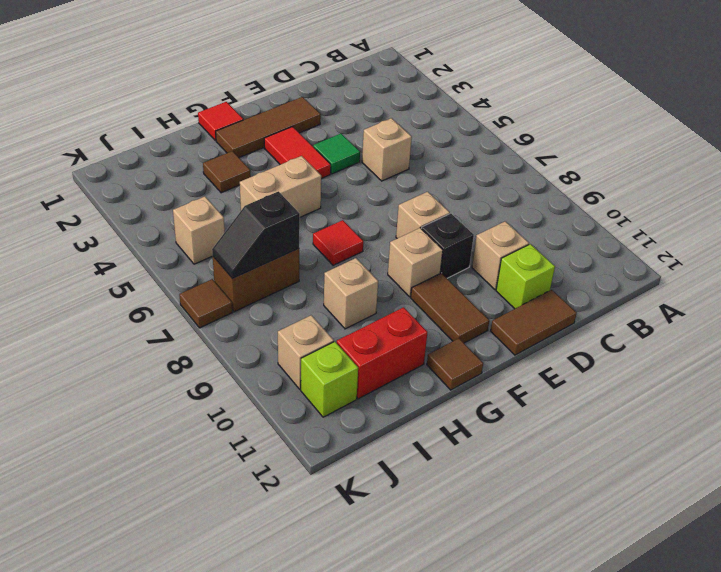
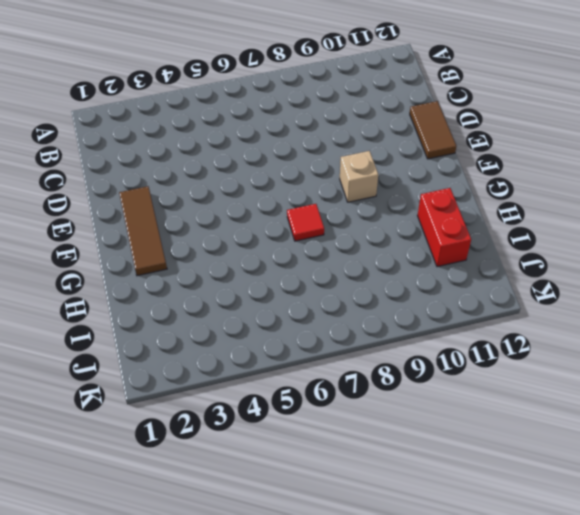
none -> tan 1x1 brick [362,118,412,181]
none -> tan 1x1 brick [472,221,529,290]
none -> lime 1x1 brick [496,244,555,309]

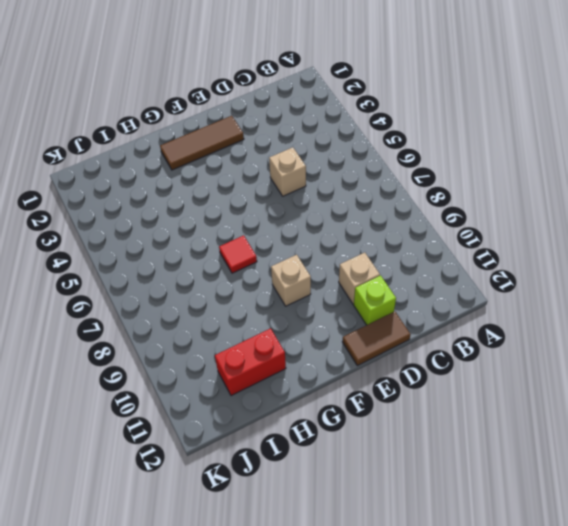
none -> green 1x1 tile [313,133,360,174]
none -> tan 1x1 brick [396,192,450,238]
none -> black 1x1 brick [422,214,474,278]

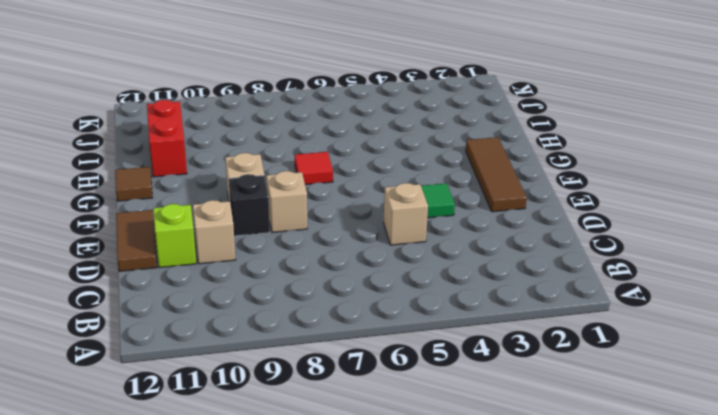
none -> red 1x2 tile [264,127,331,179]
none -> brown 1x2 tile [411,273,489,343]
none -> red 1x1 tile [198,102,243,141]

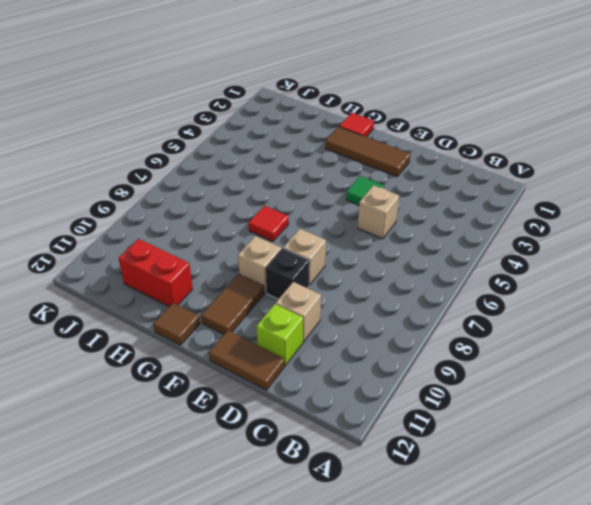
none -> red 1x2 tile [264,127,331,179]
none -> tan 1x2 brick [240,156,321,217]
none -> brown 1x1 tile [203,151,251,193]

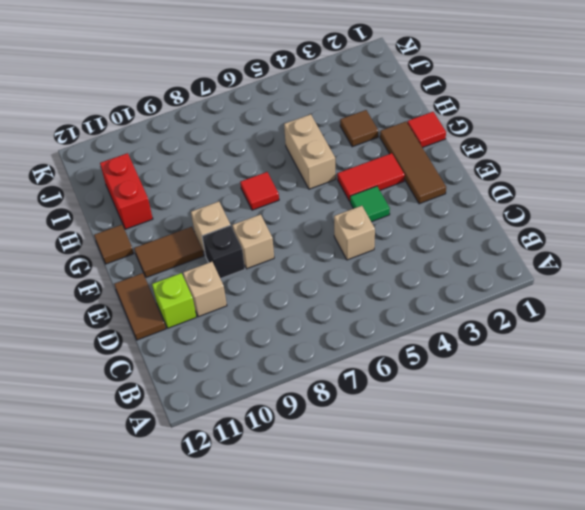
none -> tan 1x1 brick [324,258,378,329]
none -> brown 1x2 brick [213,249,299,312]
none -> tan 1x1 brick [173,196,225,264]

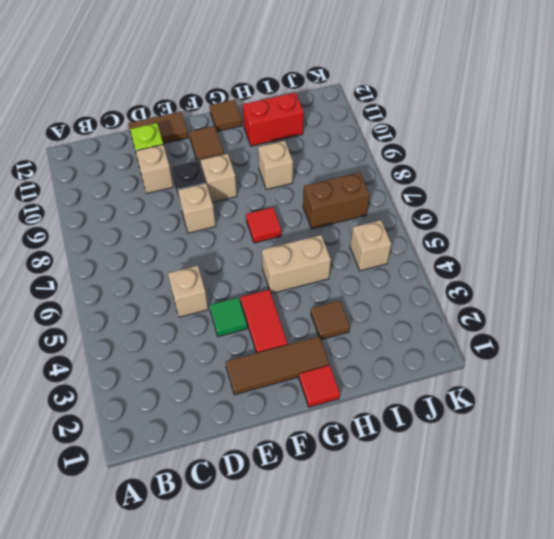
none -> tan 1x1 brick [278,315,334,389]
none -> lime 1x1 brick [301,342,358,417]
none -> brown 1x1 tile [179,279,232,328]

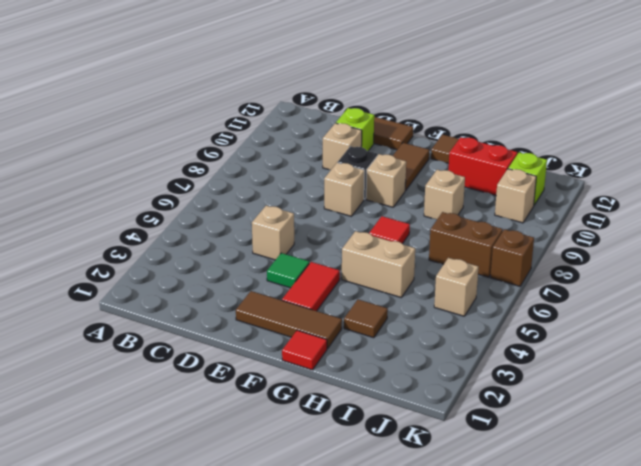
brown 1x1 brick [490,229,534,286] -> brown 1x1 tile [179,279,232,328]
none -> black 1x2 slope [212,191,300,279]

